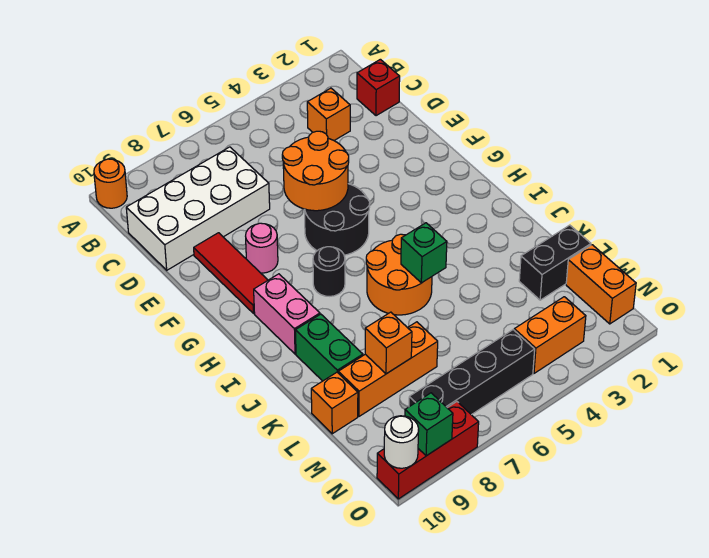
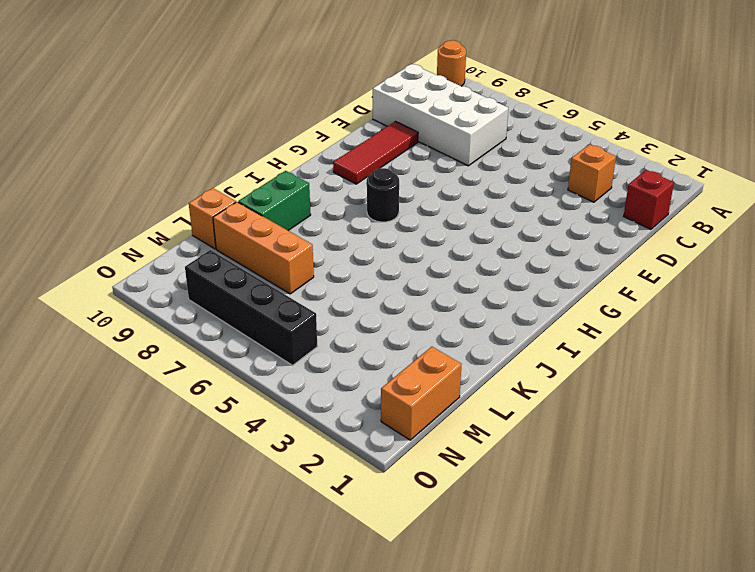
none -> black 2x2 round brick [304,184,370,255]
none -> pink 1x1 round brick [246,223,278,273]
none -> pink 1x2 brick [254,274,320,354]

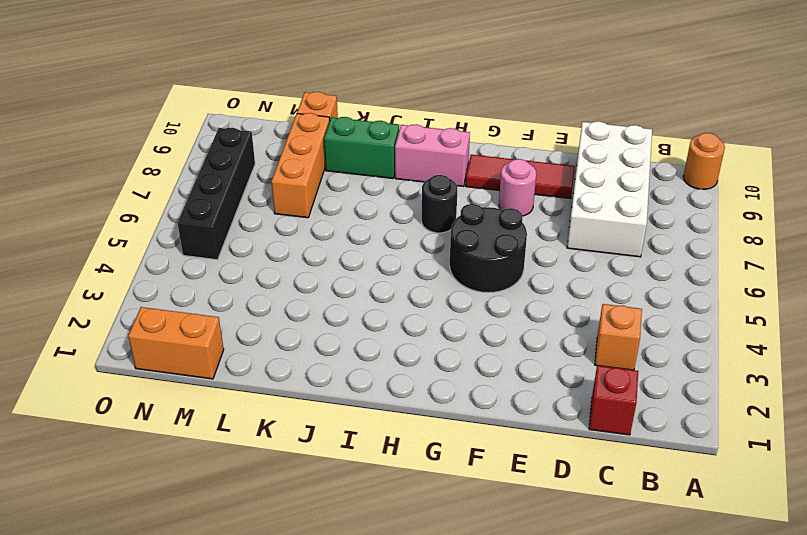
none -> orange 2x2 round brick [366,234,432,315]
none -> black 1x2 brick [519,225,591,300]
none -> orange 1x2 brick [514,297,586,373]

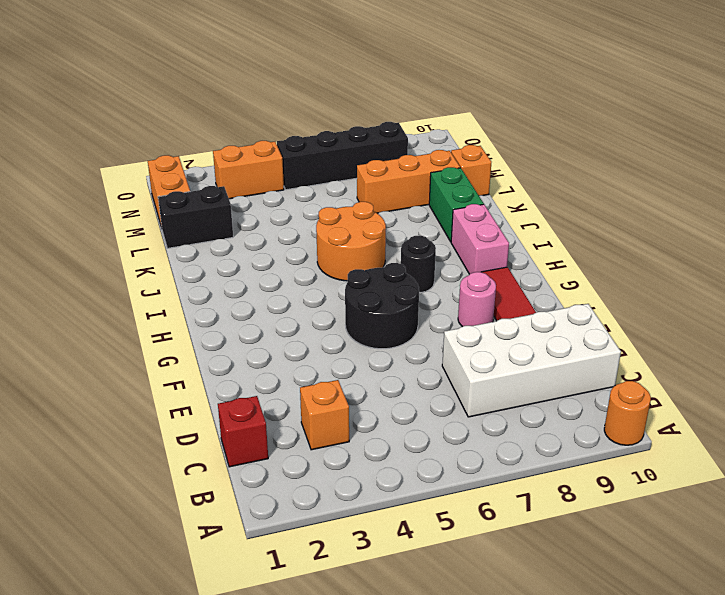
none -> red 1x3 brick [377,402,479,499]
none -> orange 2x2 round brick [282,131,349,211]
none -> green 1x1 brick [401,223,447,283]

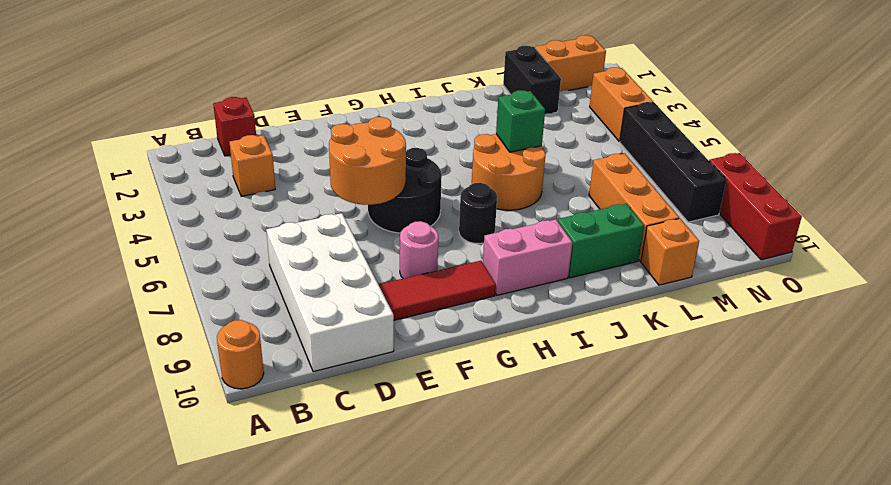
none -> orange 1x1 brick [365,312,412,374]
none -> green 1x1 brick [405,393,453,456]
none -> white 1x1 round brick [384,416,419,468]

